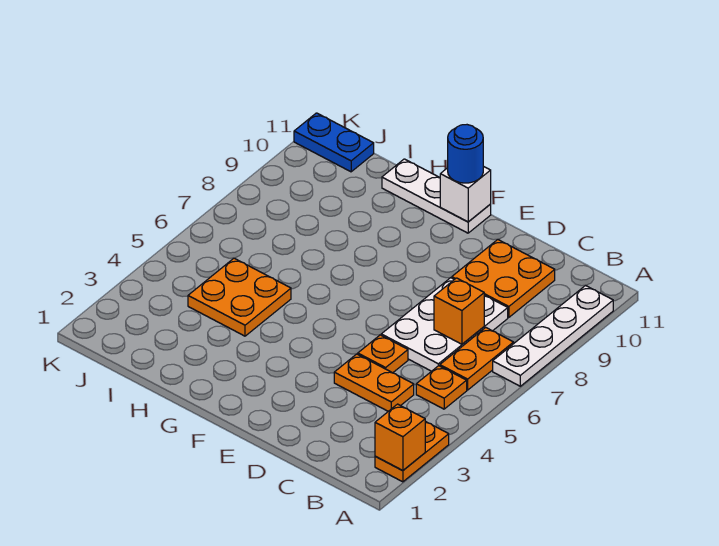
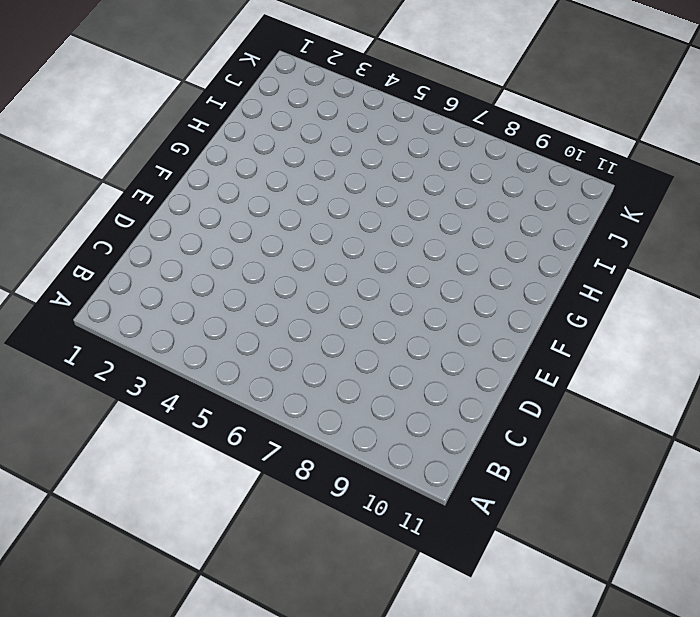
none -> orange 1x2 plate [375,421,449,482]
none -> white 1x4 plate [493,285,613,386]
none -> orange 1x1 plate [416,366,467,409]

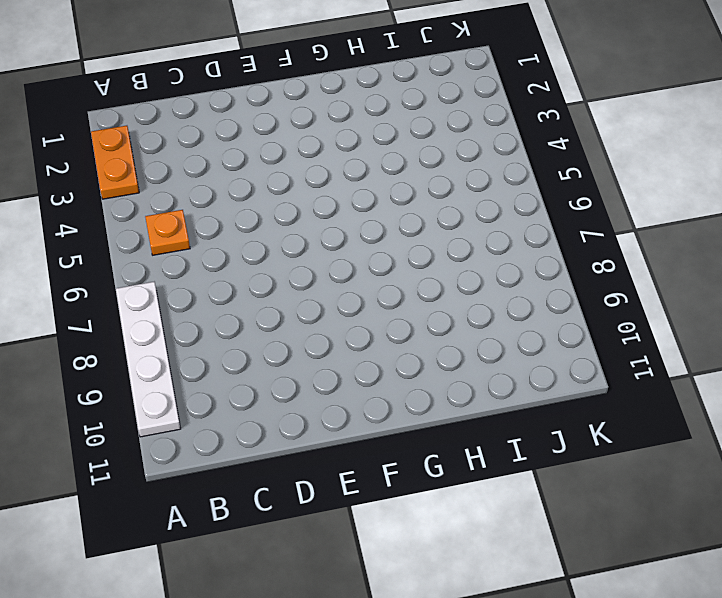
none -> orange 1x2 plate [440,328,514,390]
none -> orange 1x2 plate [334,354,414,411]
none -> white 2x3 plate [381,278,508,371]

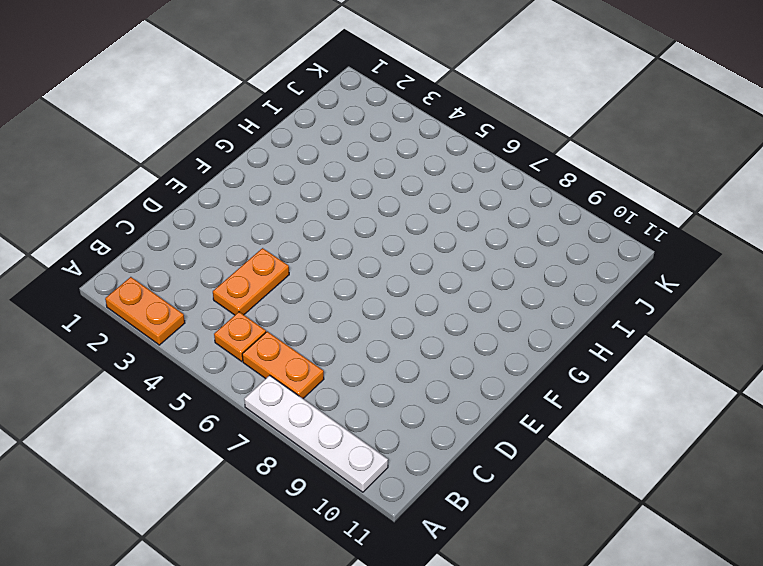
none -> white 2x3 plate [381,278,508,371]
none -> orange 2x2 plate [452,239,555,317]
none -> orange 1x1 plate [358,335,408,373]

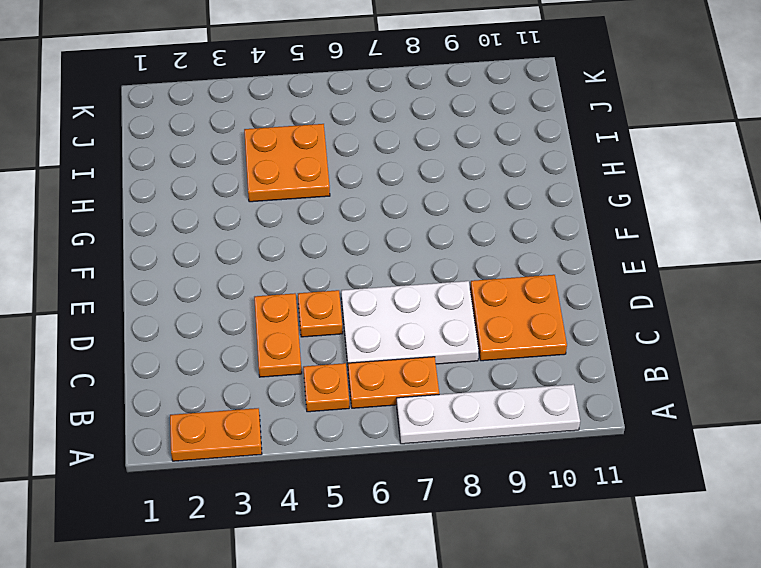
none -> white 1x3 plate [382,159,491,233]
none -> blue 1x2 plate [294,113,374,172]
none -> orange 1x1 brick [375,404,425,471]

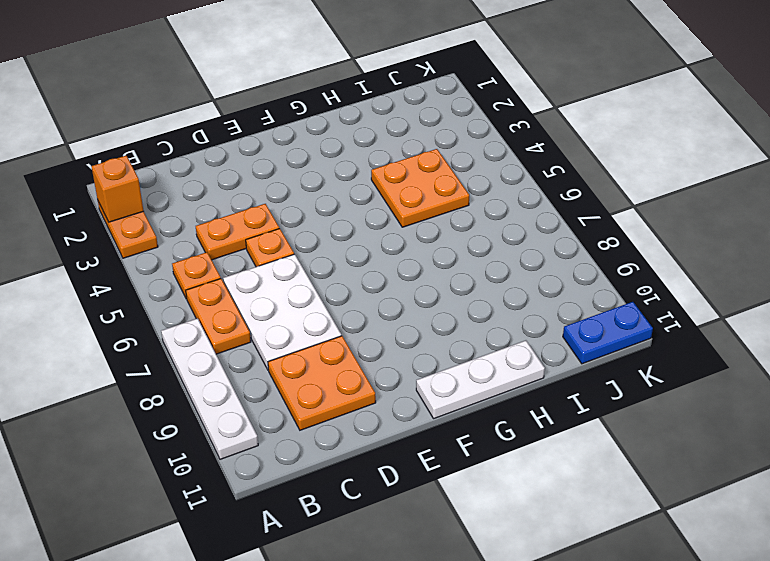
none -> orange 1x1 brick [434,278,484,344]
none -> white 1x1 brick [440,166,491,222]
none -> blue 1x1 round brick [448,125,483,183]

